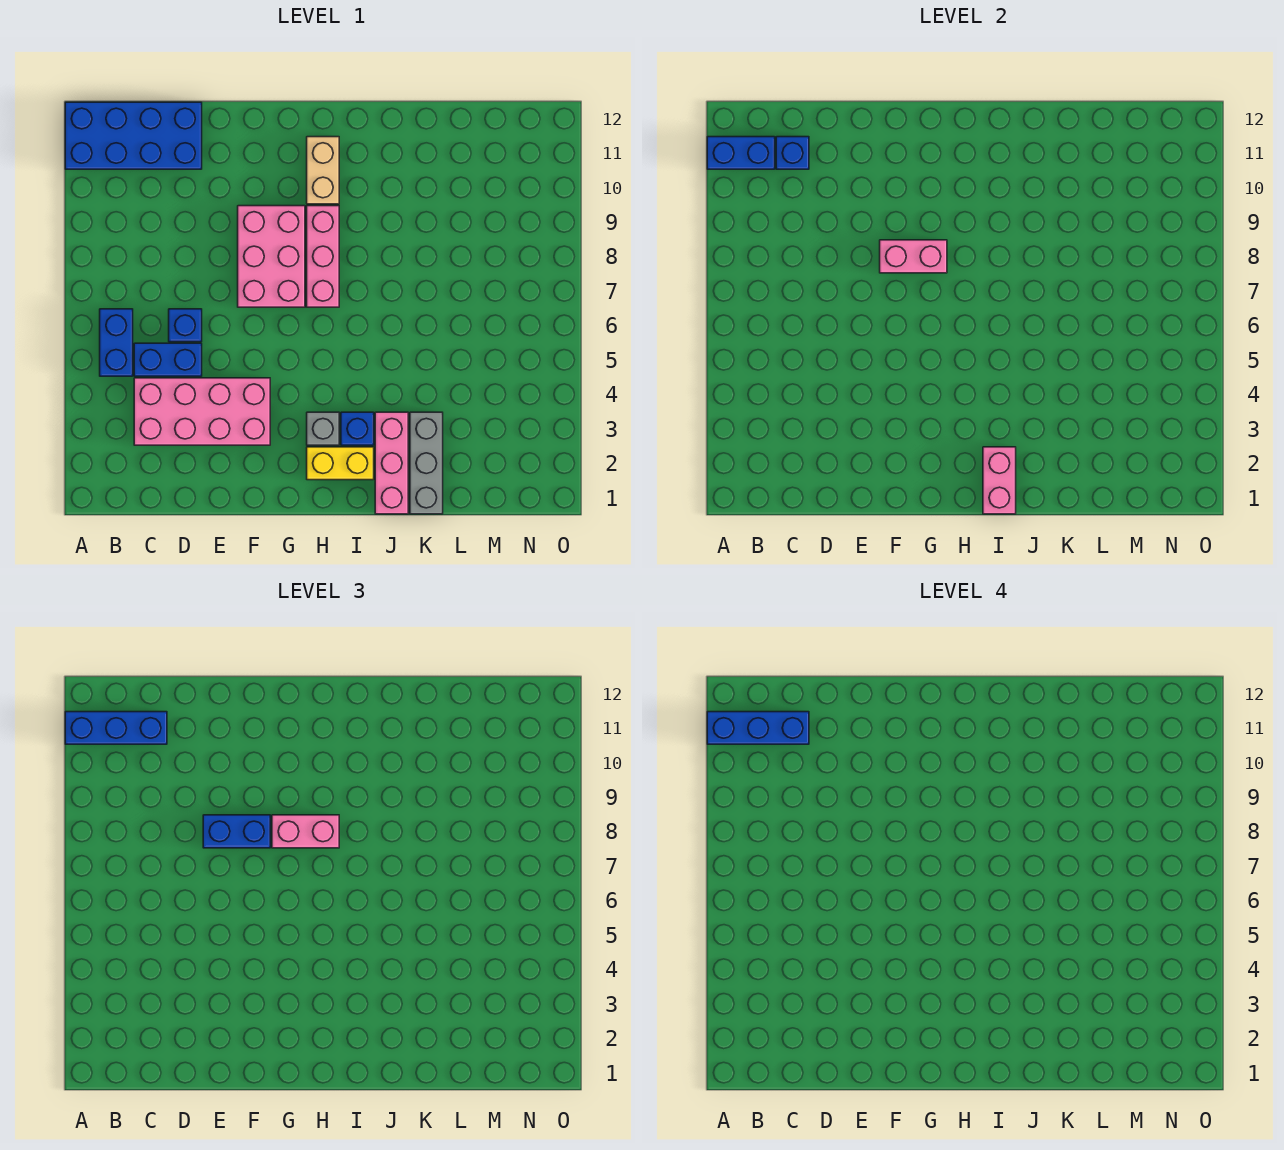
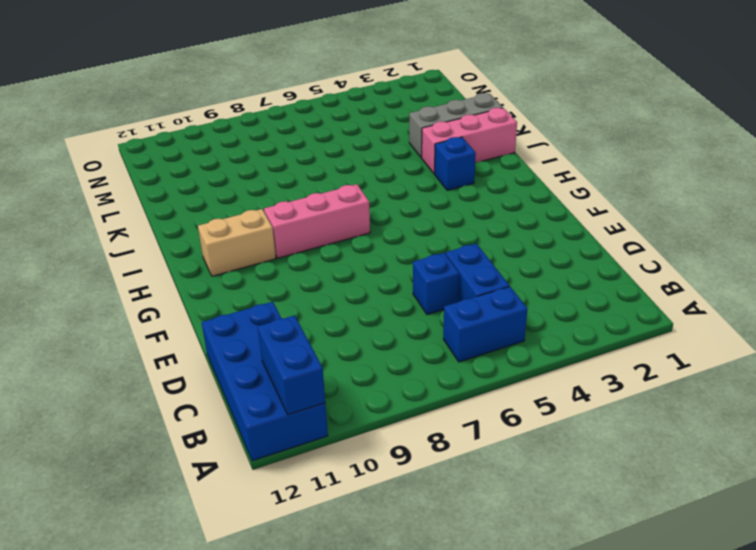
none -> pink 2x4 brick [134,378,270,445]
none -> pink 2x3 brick [238,206,305,307]
none -> yellow 1x2 brick [307,447,374,480]

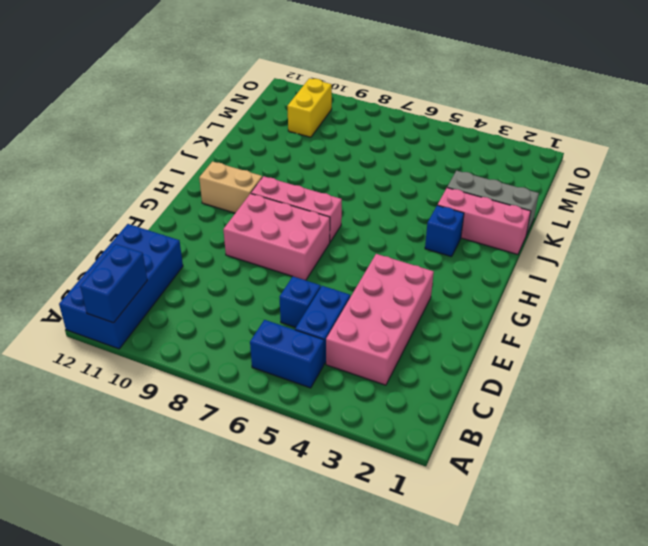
yellow 1x2 brick [287,78,332,137] -> yellow 1x2 brick moved to [307,447,374,480]
none -> grey 1x1 brick [307,412,339,445]
none -> blue 1x1 brick [776,137,809,169]
none -> pink 1x2 brick [880,240,947,273]

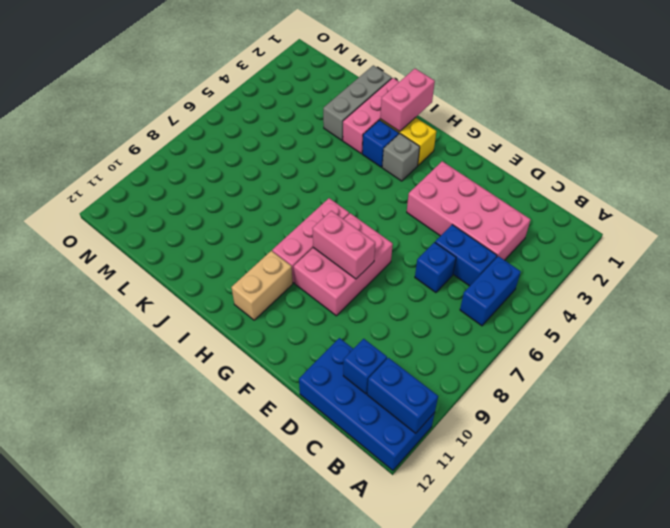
none -> blue 1x3 brick [65,712,167,744]
none -> blue 1x2 brick [203,815,270,848]
none -> pink 1x2 brick [272,815,339,848]

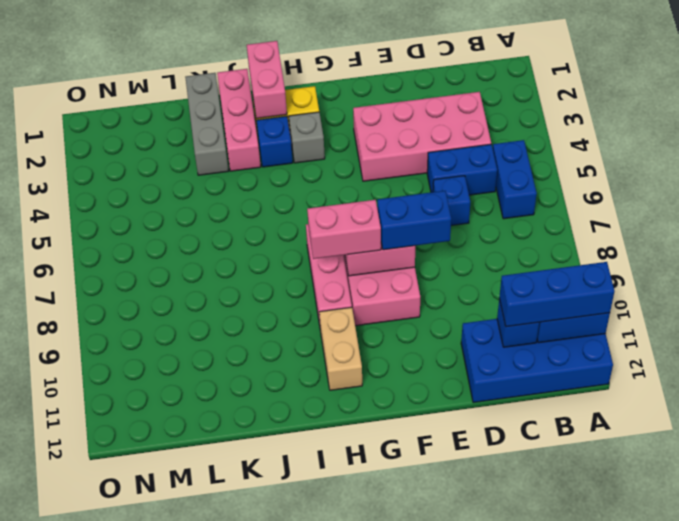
none -> blue 1x3 brick [707,712,809,744]

